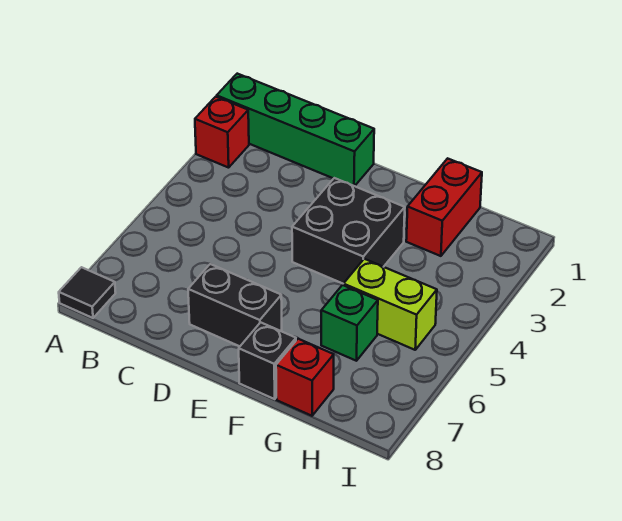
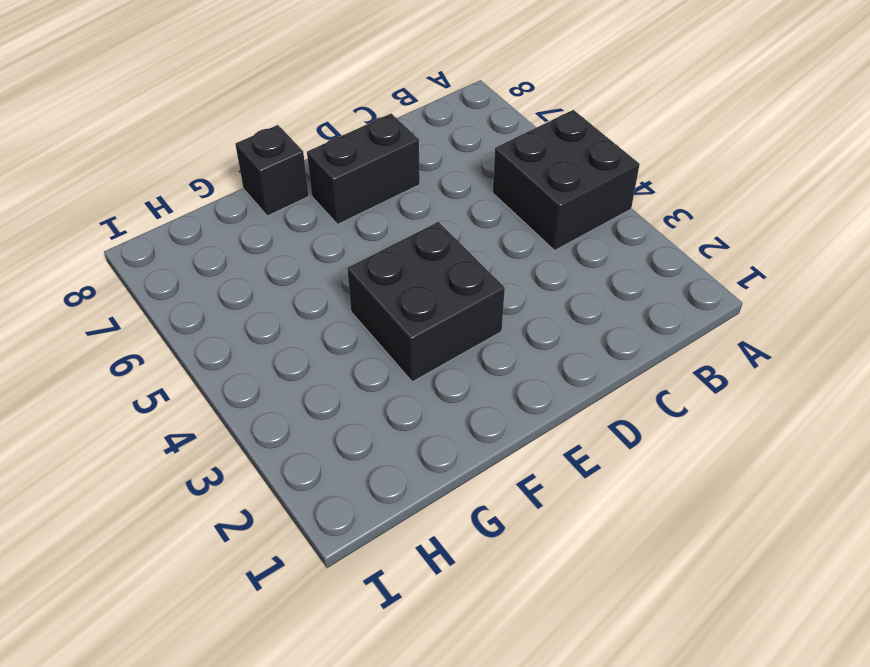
black 2x2 brick [493,110,640,250] -> none
none -> green 1x4 brick [217,74,374,186]
none -> red 1x1 brick [195,97,249,168]

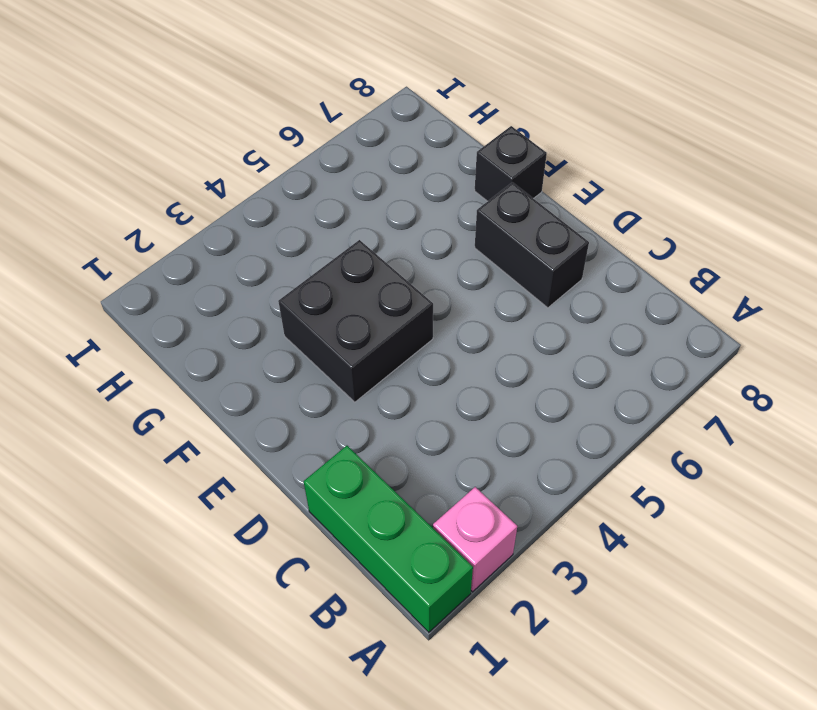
green 1x3 brick [304,446,473,632] -> green 1x4 brick [217,74,374,186]
pink 1x1 brick [433,487,517,592] -> red 1x1 brick [195,97,249,168]
none -> black 1x1 tile [59,267,116,318]
none -> red 1x2 brick [406,158,482,256]

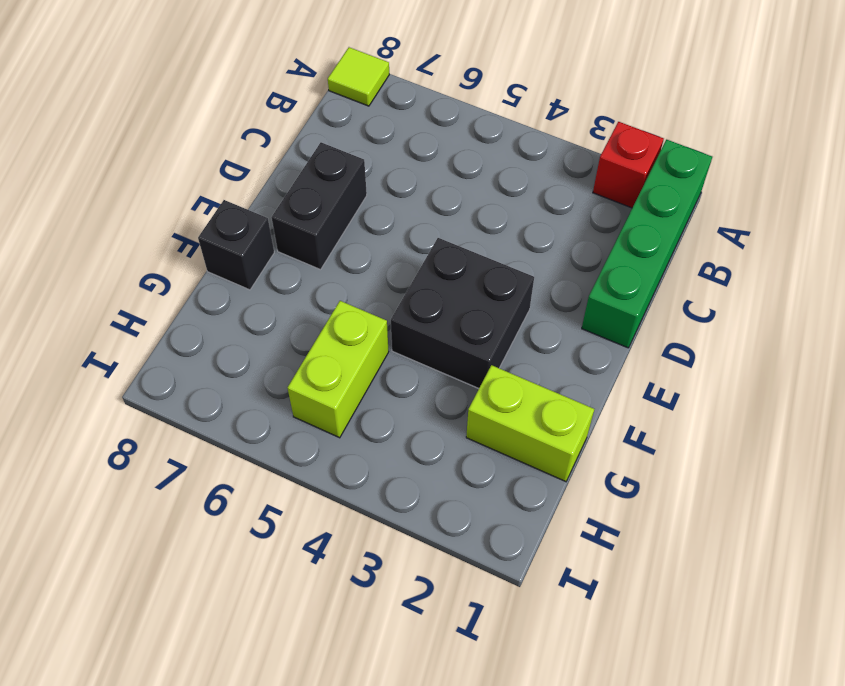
lime 1x1 tile [328,47,389,106] -> black 1x1 tile [59,267,116,318]
lime 1x2 brick [466,365,594,482] -> red 1x2 brick [406,158,482,256]
none -> green 1x1 brick [321,285,378,361]
none -> red 1x1 brick [276,339,334,416]

